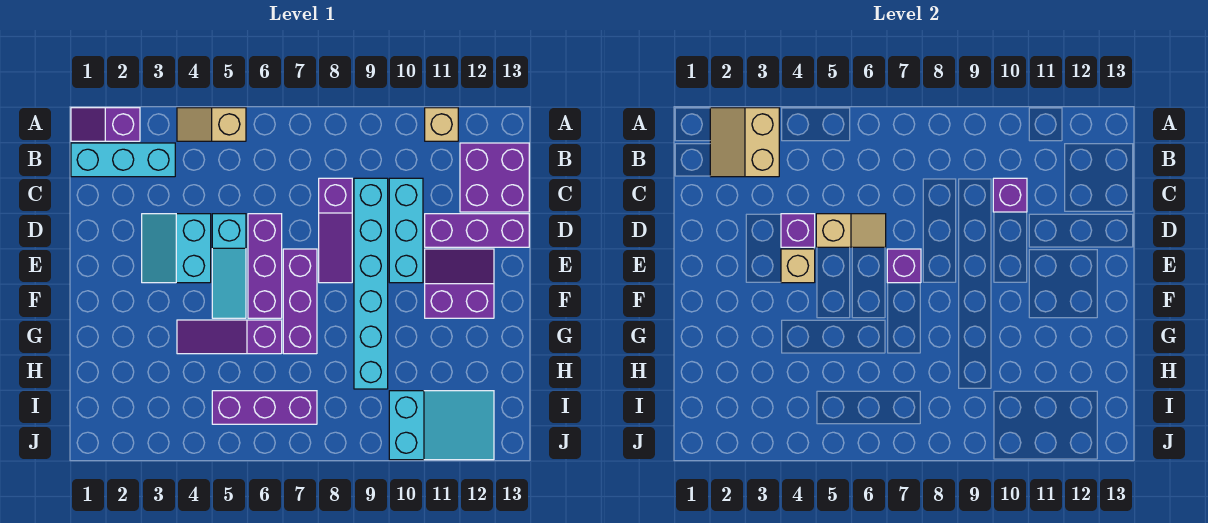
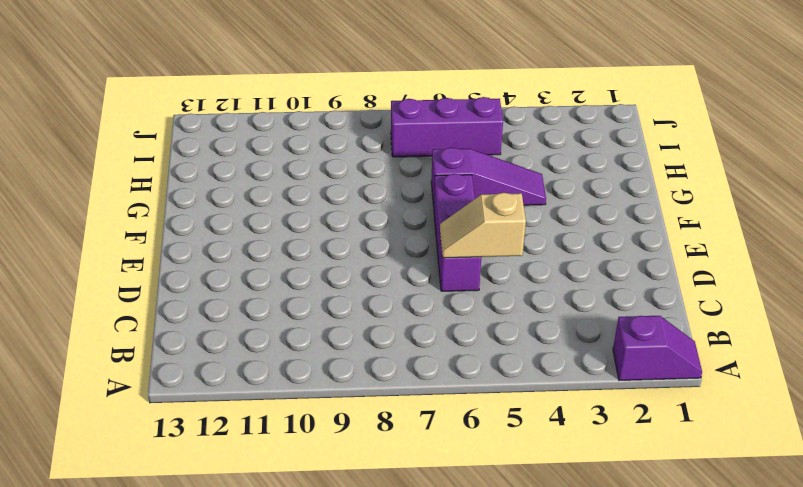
none -> tan 1x2 slope [177,108,246,141]
none -> tan 1x1 brick [425,108,458,141]
none -> cyan 1x3 brick [71,143,175,177]

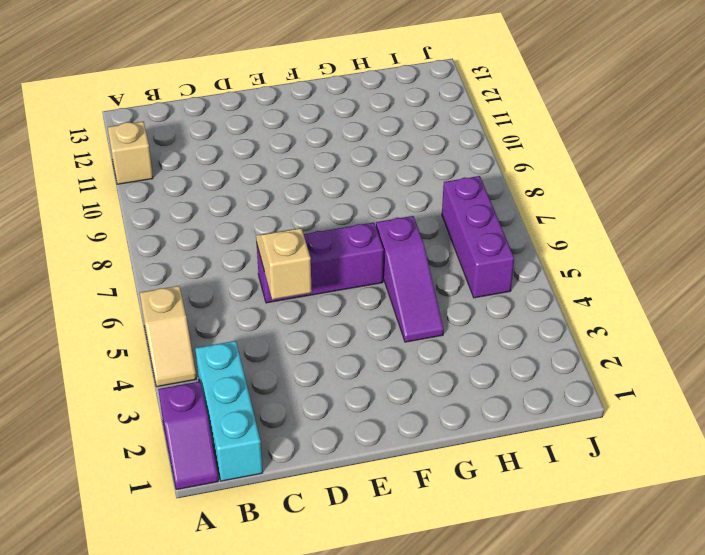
none -> purple 2x2 brick [460,143,529,212]
none -> purple 1x3 slope [319,178,352,283]
none -> cyan 1x6 brick [354,178,388,389]

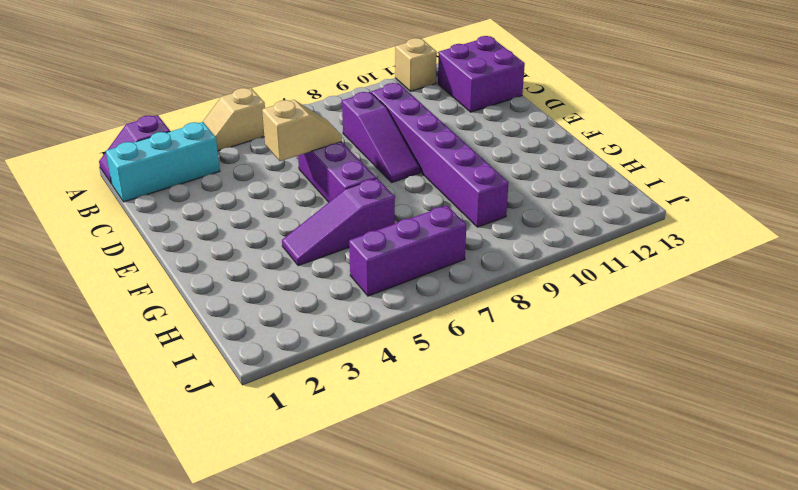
purple 1x6 brick [371,83,509,227] -> cyan 1x6 brick [354,178,388,389]
none -> cyan 1x3 brick [389,178,423,283]
none -> cyan 2x2 slope [142,214,211,283]
none -> cyan 1x3 slope [212,214,246,318]

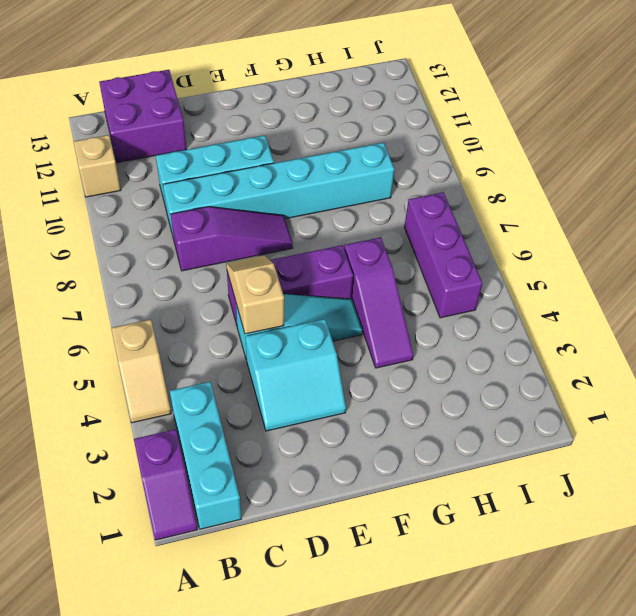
none -> purple 1x3 brick [425,214,529,247]
none -> purple 1x3 brick [283,249,317,354]
none -> purple 2x2 slope [425,249,494,318]

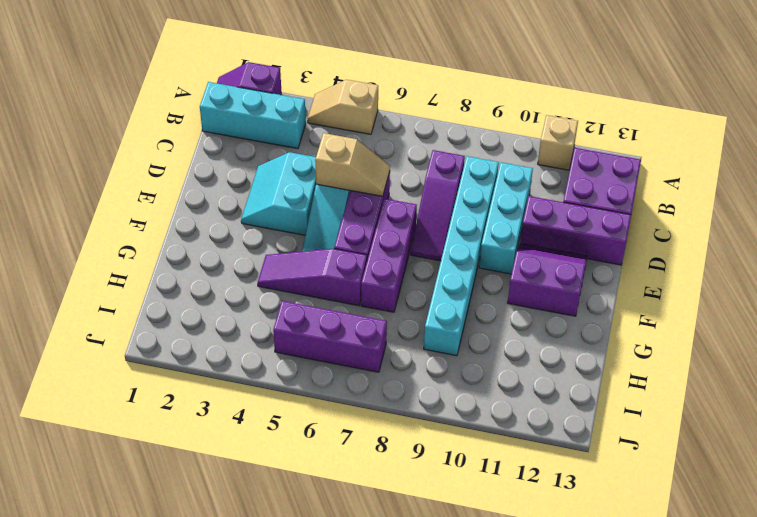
none -> cyan 2x3 slope [389,391,494,460]
none -> tan 2x2 slope [710,108,779,177]
none -> purple 1x1 brick [993,178,1027,212]

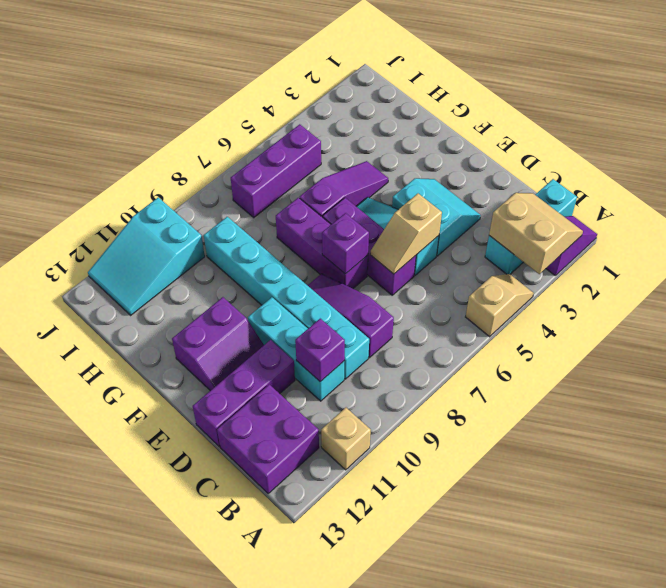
none -> purple 1x1 brick [781,214,815,247]
none -> tan 1x1 brick [781,249,815,283]

